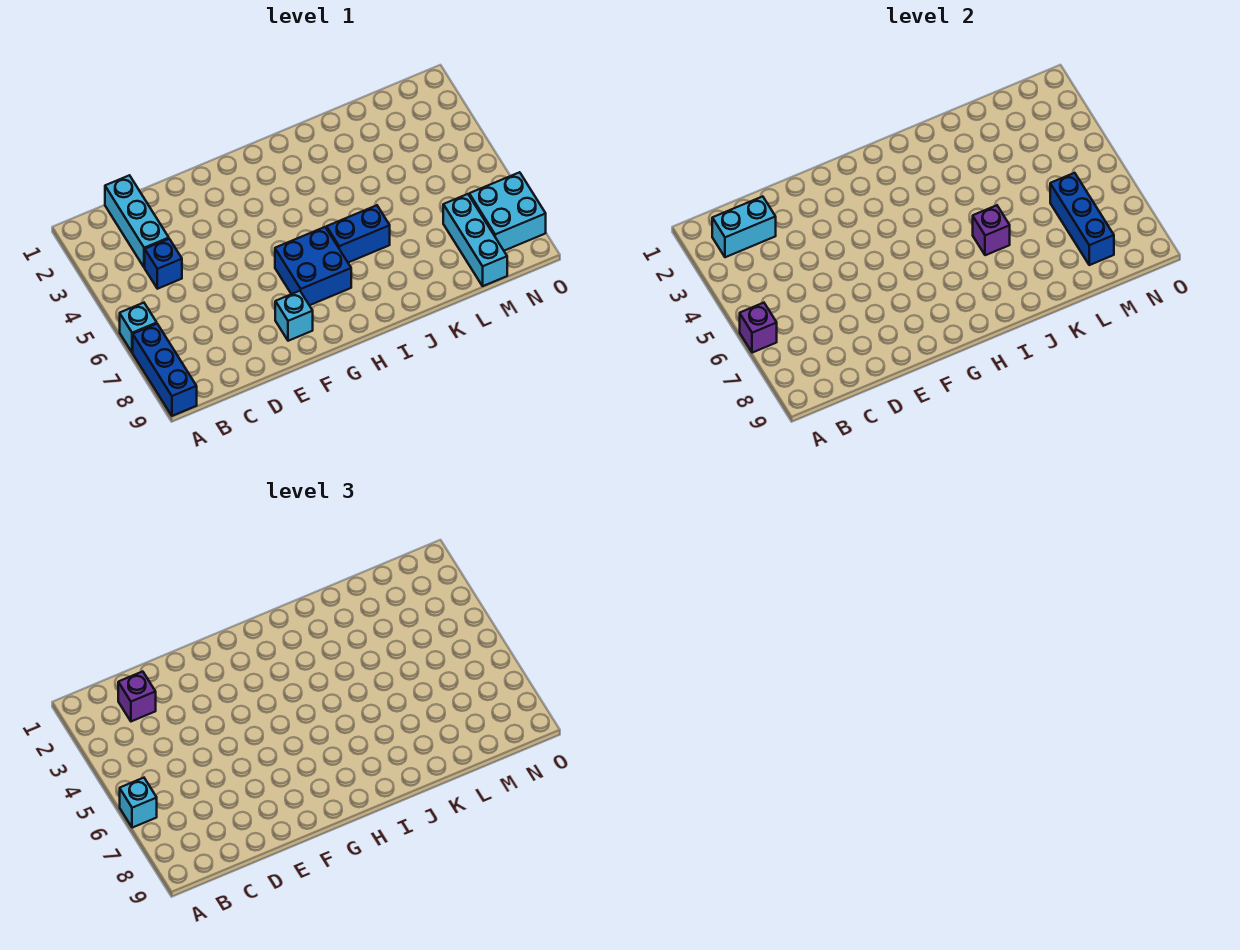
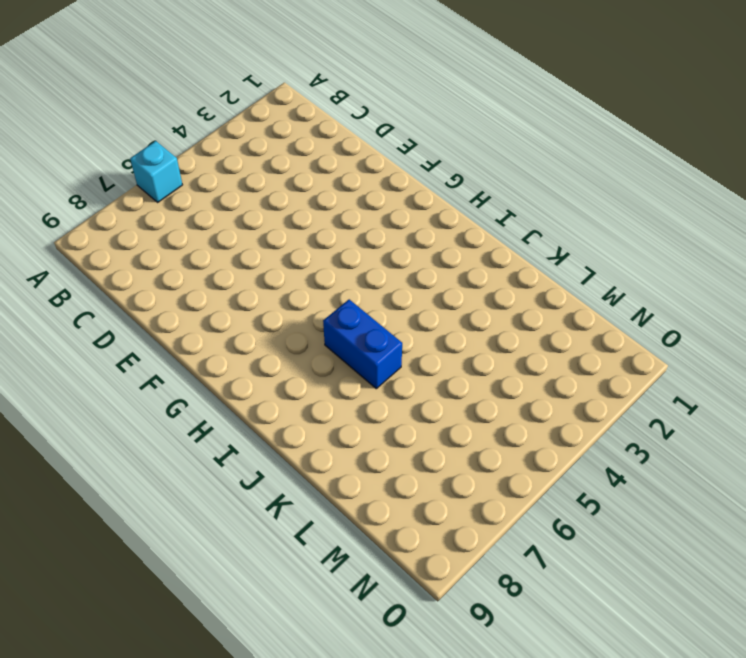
none -> blue 1x3 brick [133,324,197,416]
none -> cyan 1x3 brick [105,175,169,268]
none -> blue 1x1 brick [145,239,182,289]

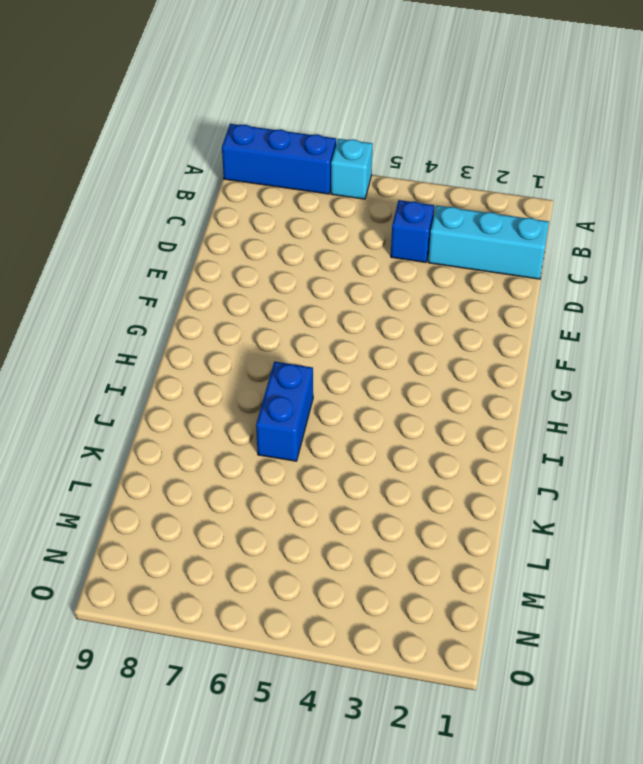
none -> cyan 1x1 brick [275,291,313,341]
none -> blue 2x2 brick [275,227,351,305]
none -> cyan 1x3 brick [443,194,507,286]

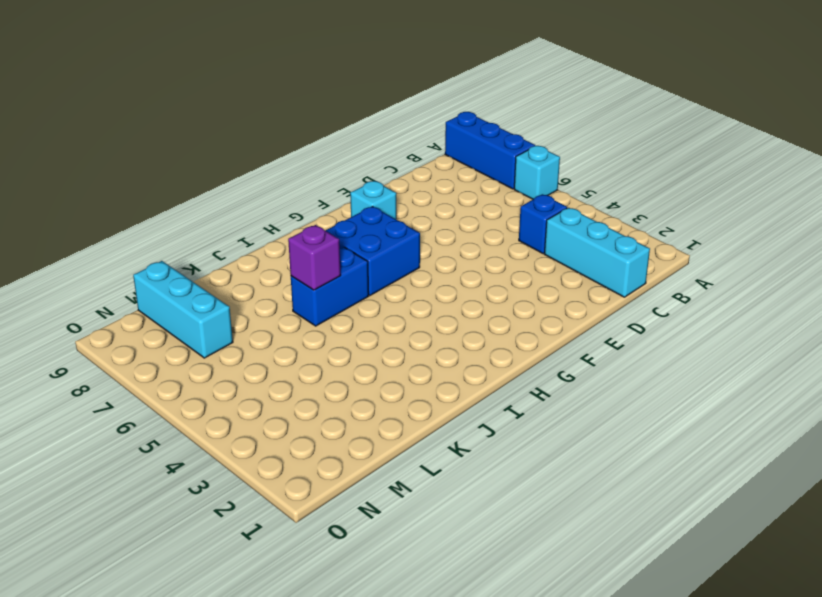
none -> cyan 2x2 brick [469,172,546,251]
none -> purple 1x1 brick [740,303,777,353]
none -> cyan 1x2 brick [712,197,776,257]

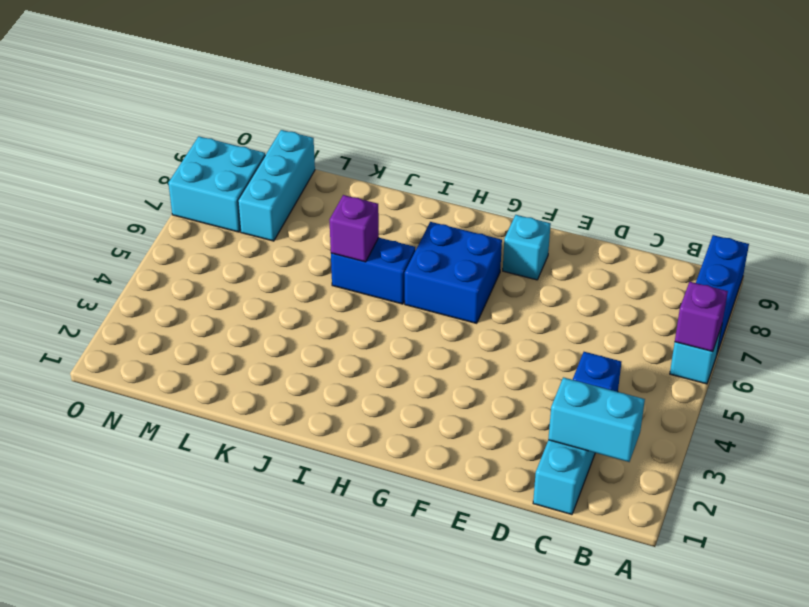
none -> blue 1x3 brick [1050,173,1114,265]
none -> cyan 1x1 brick [120,778,157,828]
none -> purple 1x1 brick [118,672,156,721]

